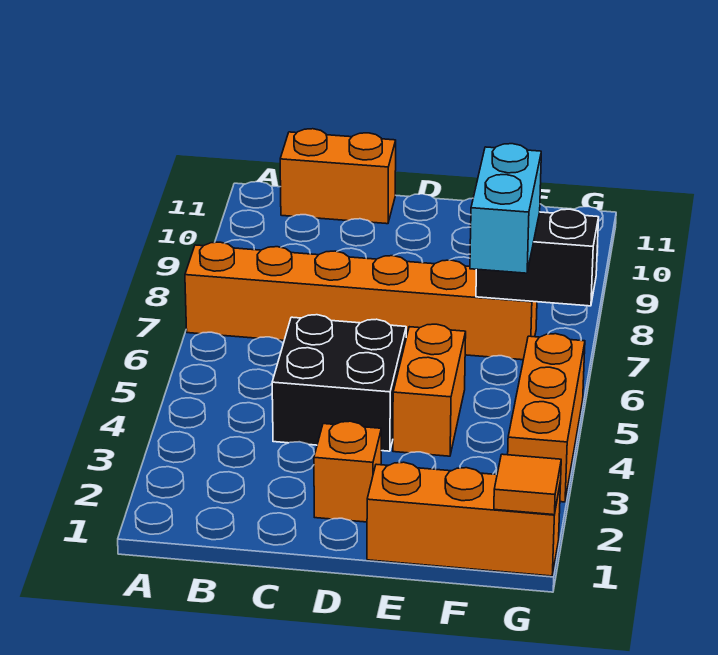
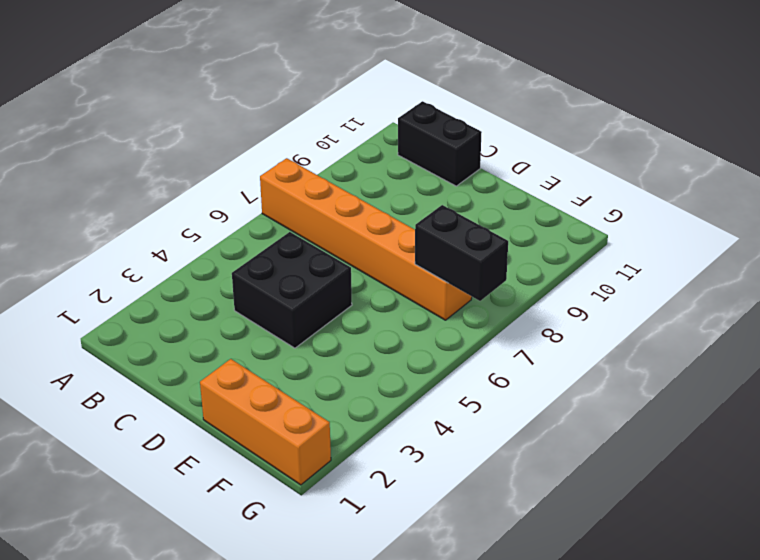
black 1x2 brick [398,101,482,186] -> orange 1x2 brick [280,129,396,224]
none -> orange 1x1 brick [314,421,381,522]
none -> orange 1x2 brick [393,324,466,456]

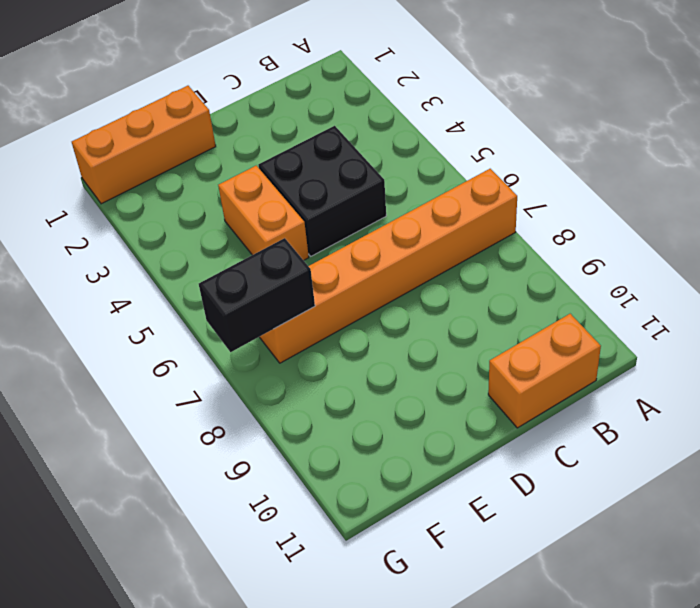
none -> orange 1x1 brick [314,421,381,522]
none -> orange 1x3 brick [508,334,585,502]

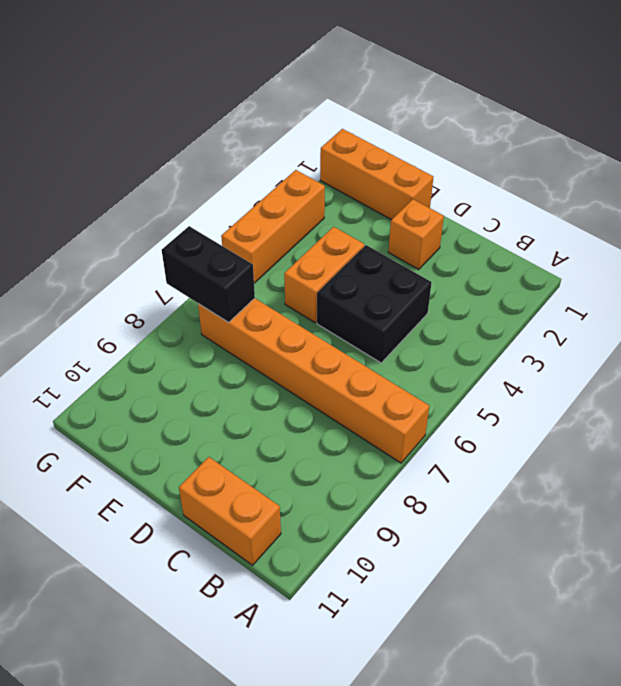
none -> orange 1x1 tile [494,454,561,515]
none -> cyan 1x2 brick [470,144,541,273]

